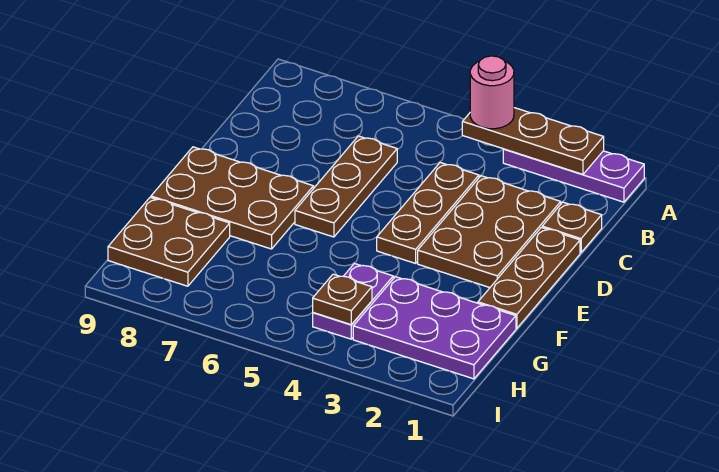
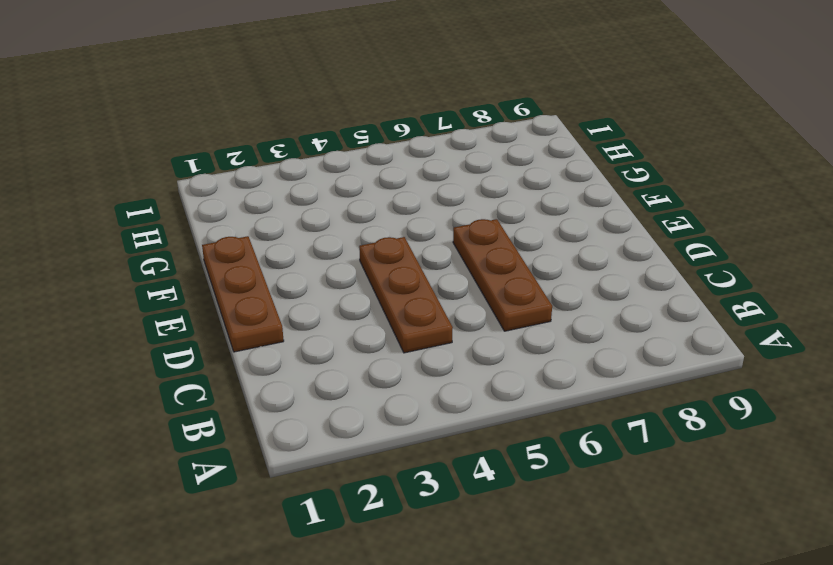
none -> purple 1x3 plate [503,149,644,202]
none -> brown 1x1 plate [542,202,602,253]
none -> brown 2x3 plate [418,176,561,287]

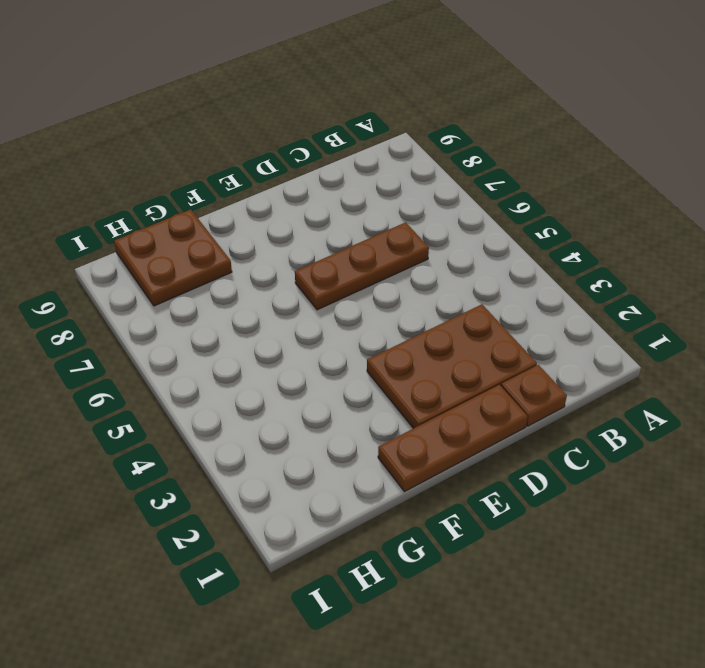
none -> purple 1x3 plate [503,149,644,202]
none -> brown 1x3 plate [377,163,479,263]
none -> brown 2x3 plate [151,147,313,249]

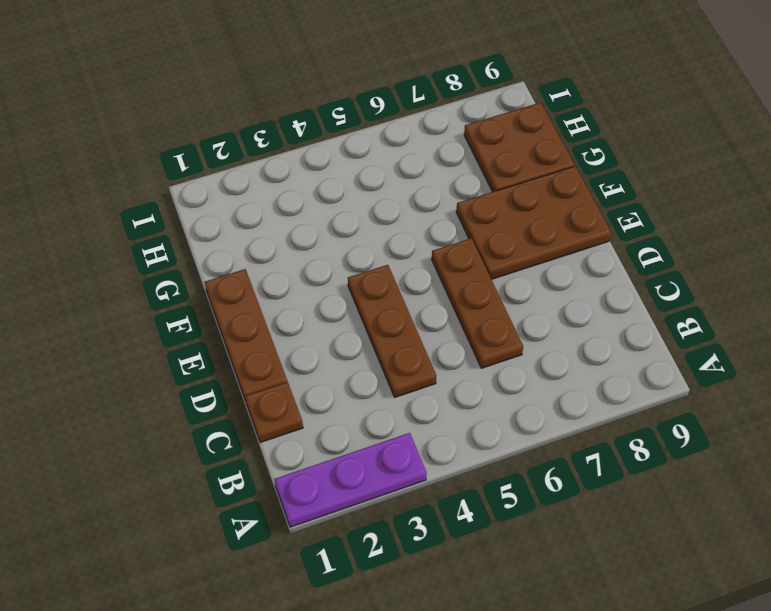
none -> brown 2x3 plate [418,176,561,287]
none -> purple 2x3 plate [353,277,516,379]
none -> purple 1x2 plate [313,264,393,339]

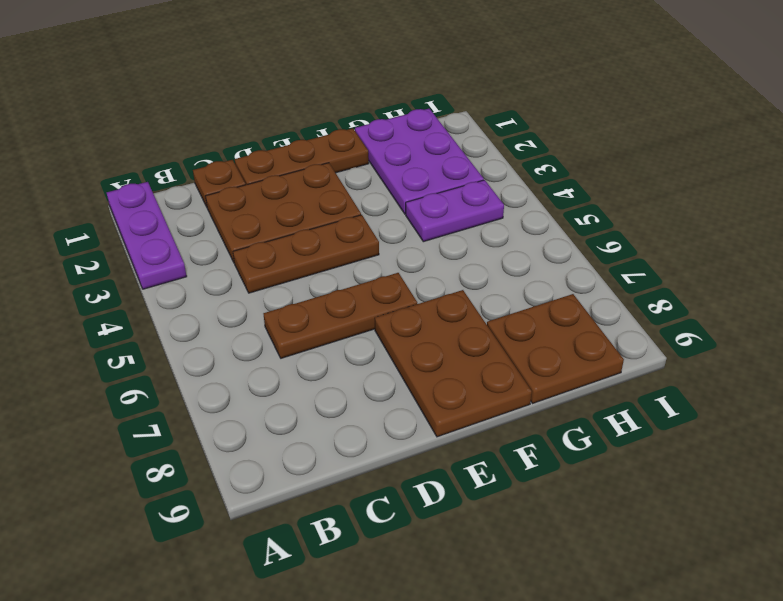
none -> brown 1x3 plate [462,108,604,174]
none -> brown 1x1 plate [313,274,372,325]
none -> pink 1x1 round brick [470,56,514,129]

